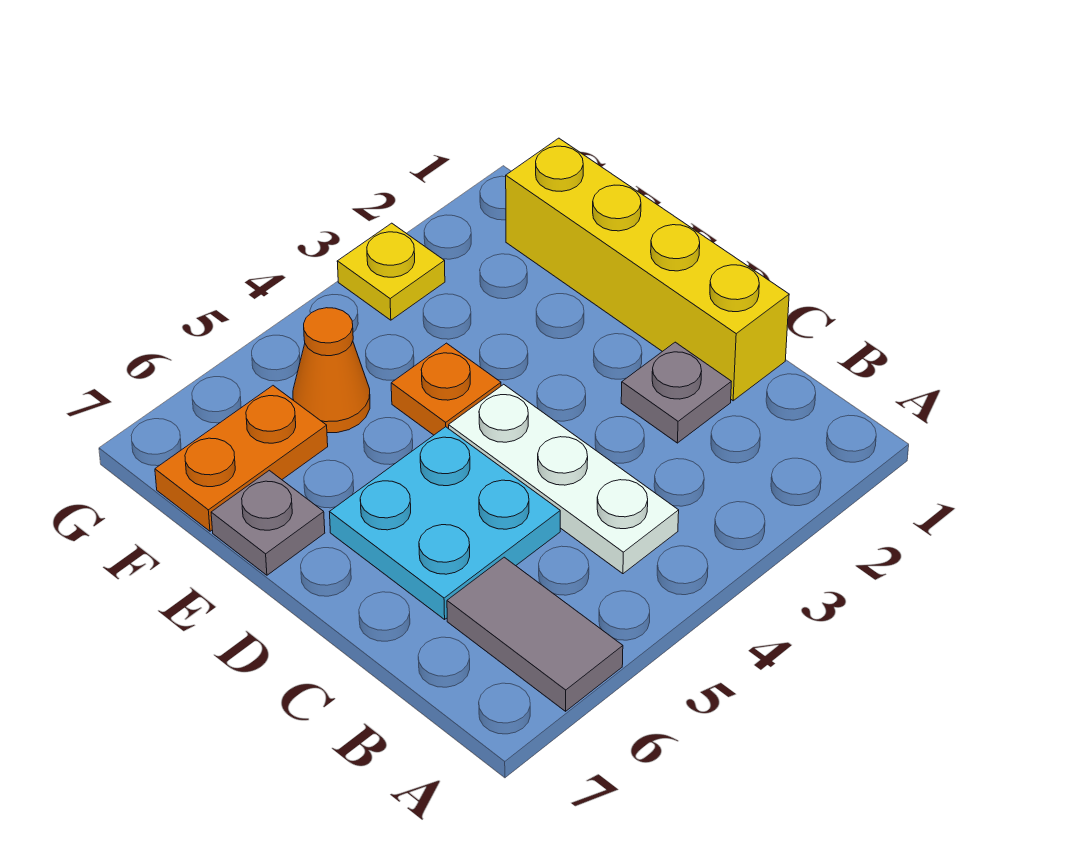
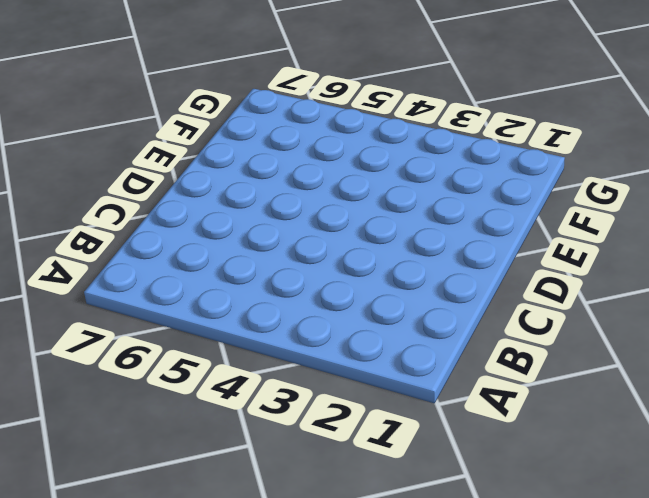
none -> grey 1x2 tile [447,557,623,711]
none -> white 1x3 plate [449,384,679,574]

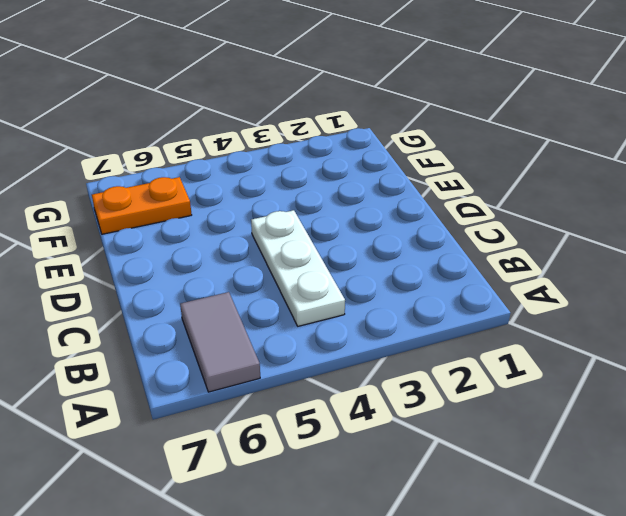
none -> yellow 1x4 brick [506,138,789,401]
none -> grey 1x1 plate [621,342,731,443]

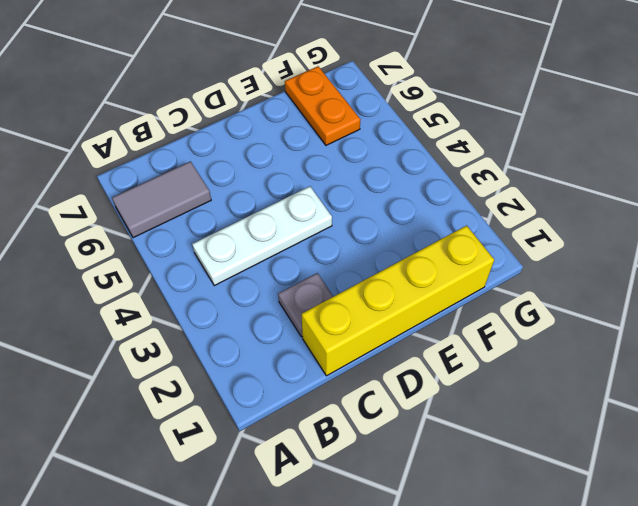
none -> cyan 2x2 plate [330,427,560,619]
none -> orange 1x1 plate [391,343,501,435]

